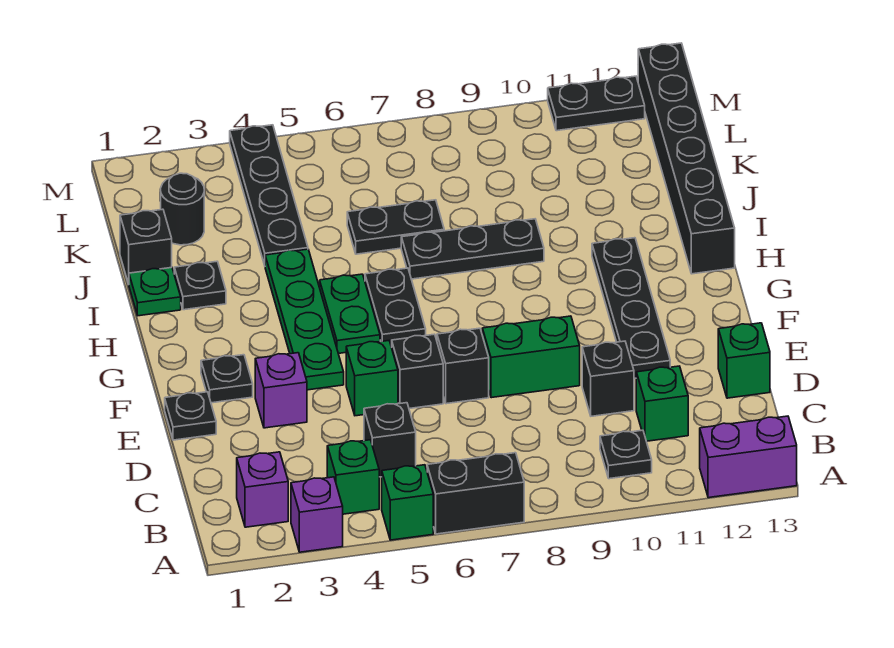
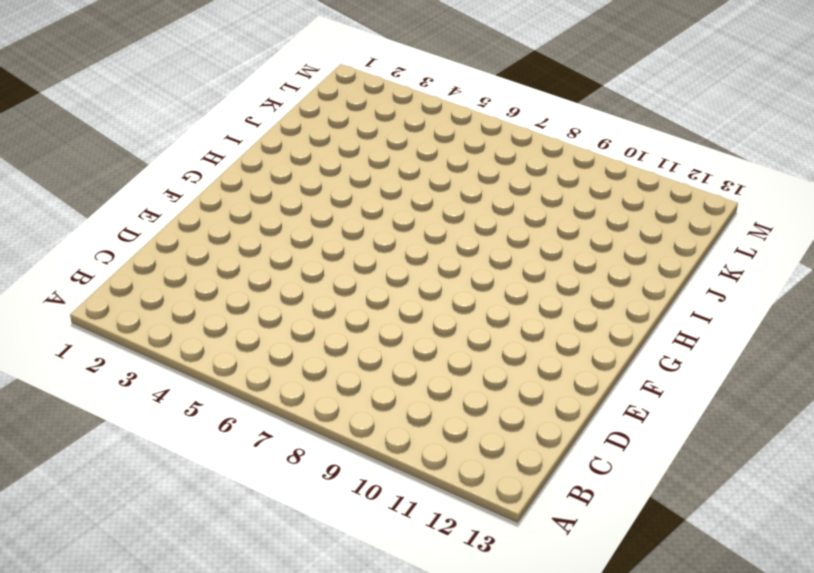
none -> purple 1x1 brick [291,477,343,552]
none -> green 1x1 brick [382,465,433,540]
none -> black 1x2 brick [427,453,524,534]
none -> purple 1x2 brick [700,416,797,498]

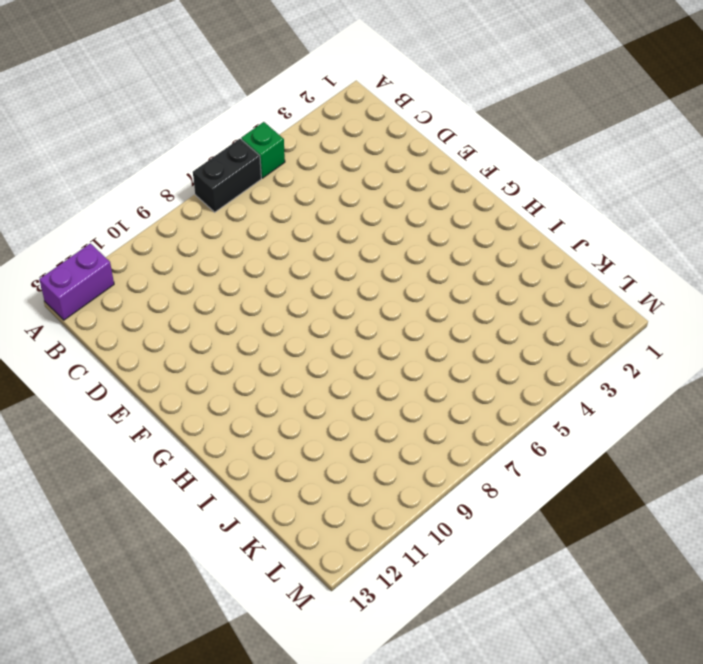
none -> purple 1x1 brick [291,477,343,552]
none -> purple 1x1 brick [237,452,288,527]
none -> green 1x1 brick [327,440,379,514]
none -> black 1x1 plate [600,430,652,479]

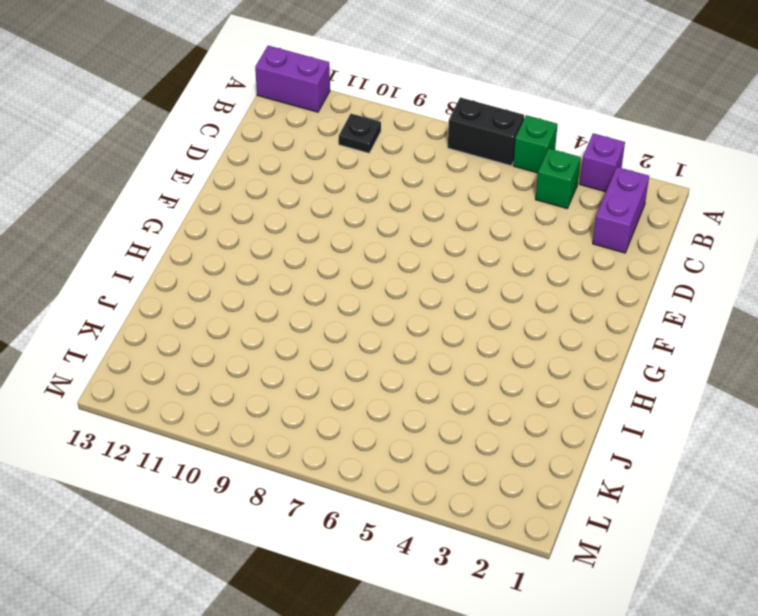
purple 1x2 brick [593,167,649,253] -> purple 1x1 brick [237,452,288,527]
none -> black 1x1 brick [364,403,416,477]
none -> green 1x1 brick [636,366,688,441]
none -> black 1x1 brick [582,341,634,416]
none -> green 1x1 brick [718,323,770,398]

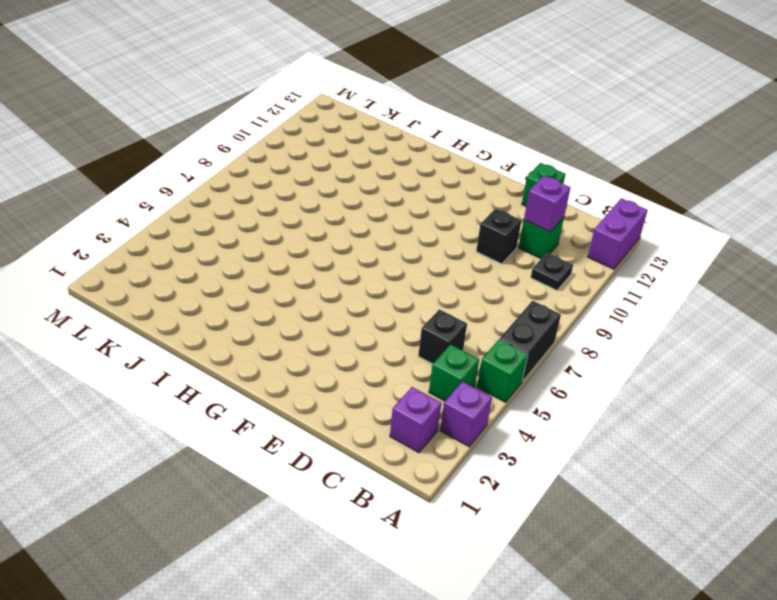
purple 1x1 brick [524,176,570,232] -> purple 1x1 brick moved to [255,353,307,428]
none -> black 1x1 plate [165,392,216,440]
none -> green 1x1 brick [346,341,398,416]
none -> black 1x1 brick [391,334,443,409]
none -> black 1x1 brick [437,328,489,404]

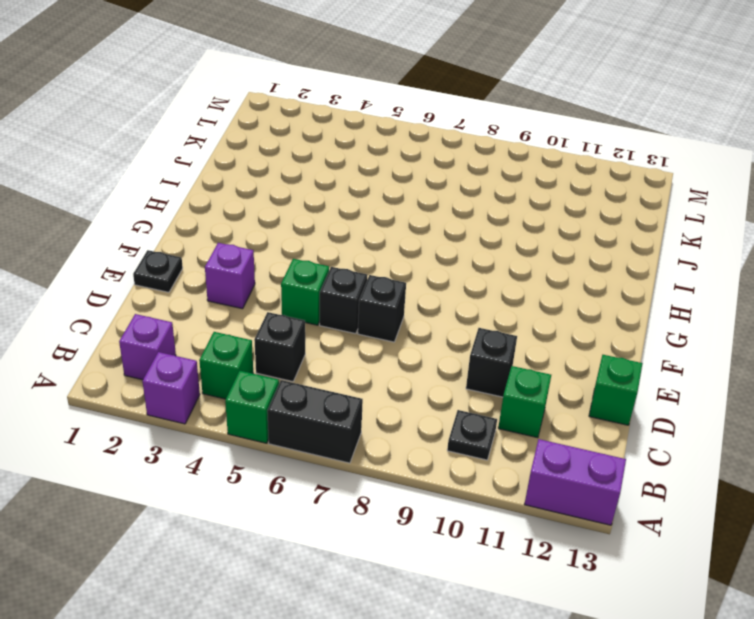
none -> green 1x2 brick [482,316,580,398]
none -> black 1x4 plate [592,238,670,378]
none -> black 1x1 plate [201,355,253,403]
none -> green 1x4 plate [265,249,344,390]

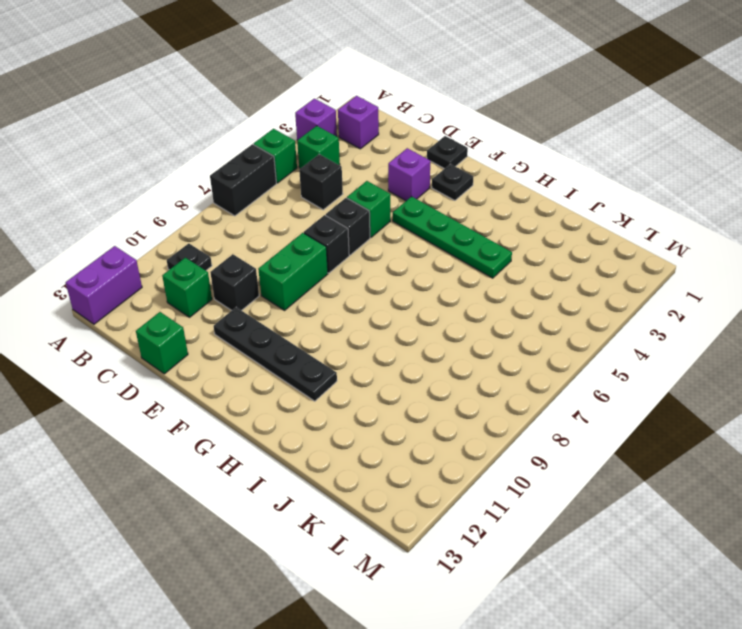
none -> green 1x2 plate [320,274,380,354]
none -> black 1x2 plate [365,268,426,346]
none -> black 1x6 brick [638,43,735,274]
none -> green 1x1 plate [129,268,181,316]

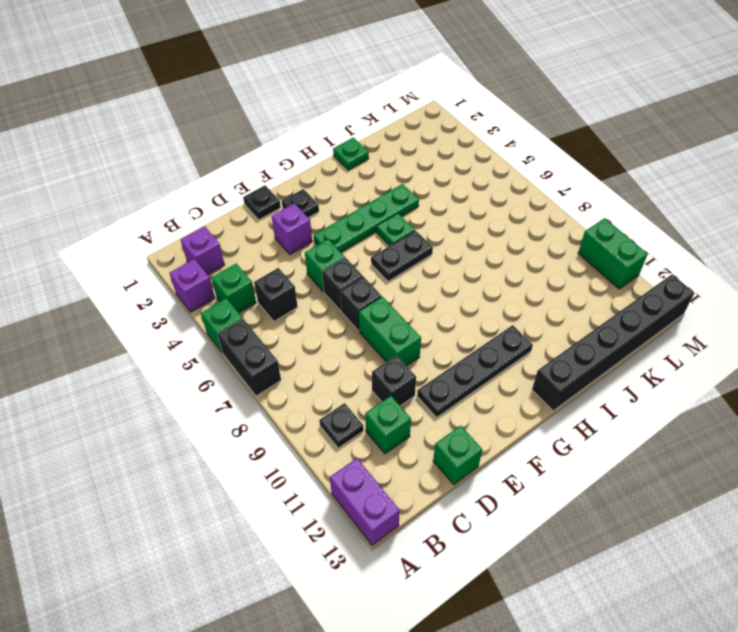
green 1x1 plate [377,213,415,246] -> green 1x2 plate [320,274,380,354]
green 1x2 brick [578,218,648,289] -> black 1x2 plate [548,76,645,131]
none -> black 1x1 plate [174,261,226,310]
none -> black 1x3 plate [401,219,544,279]
none -> black 1x1 brick [120,209,172,284]
none -> black 1x4 plate [230,125,308,265]

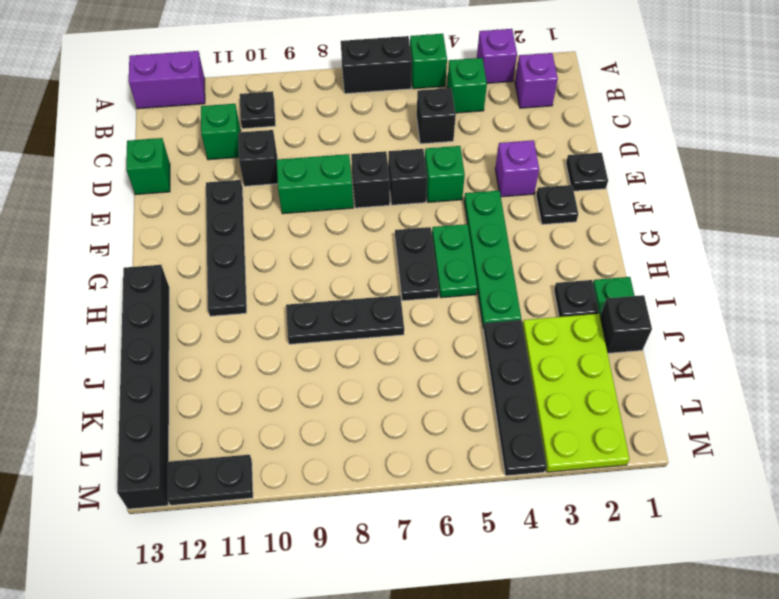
lime 2x4 plate [523,314,630,472] -> black 1x1 round brick [161,173,204,245]
none -> black 1x2 plate [347,200,444,254]

